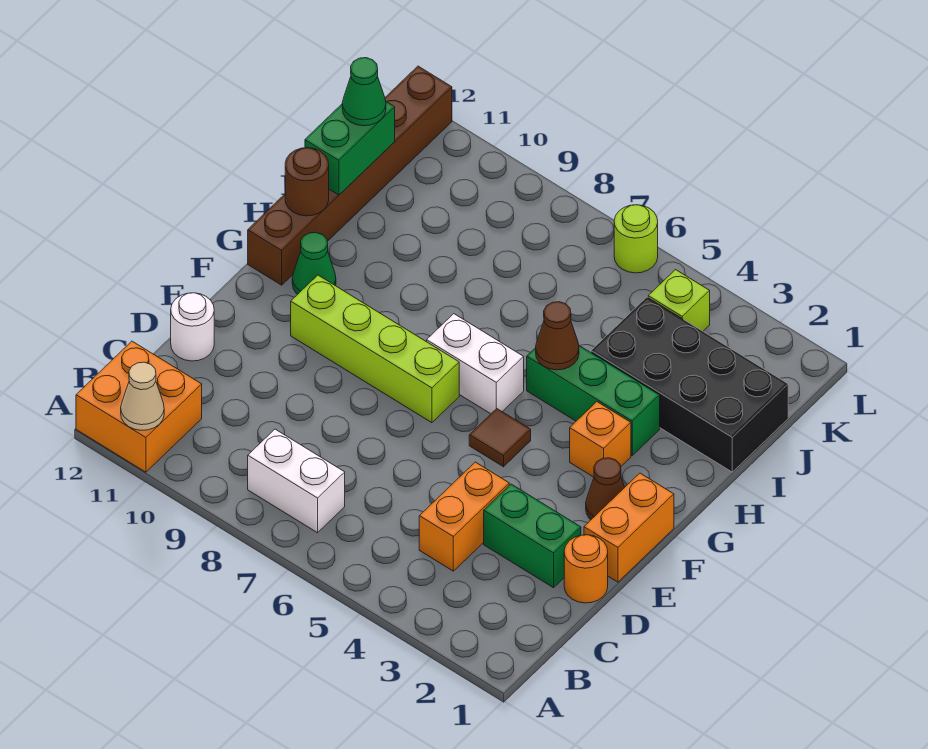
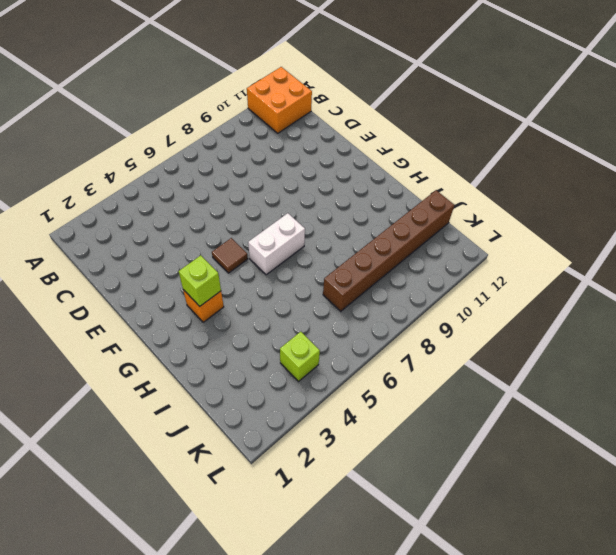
lime 1x1 brick [179,255,221,306] -> none
brown 1x6 brick [323,190,454,311] -> brown 1x6 brick turned to [248,66,452,285]
none -> white 1x2 brick [248,429,345,533]
none -> orange 1x2 brick [419,462,509,571]
none -> orange 1x1 round brick [564,535,608,603]

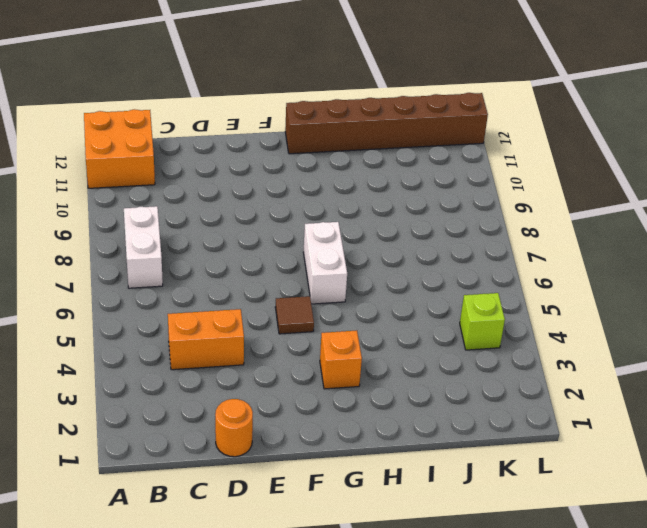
none -> green 1x2 brick [484,484,581,588]
none -> white 1x1 round brick [171,293,214,361]
none -> orange 1x2 brick [584,473,674,582]

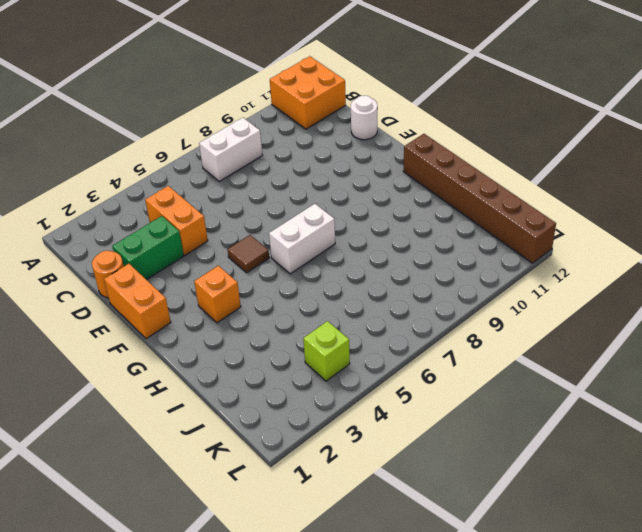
none -> brown 1x1 cone [586,458,625,520]
none -> lime 1x4 brick [291,275,459,423]
none -> green 1x1 cone [292,232,336,294]

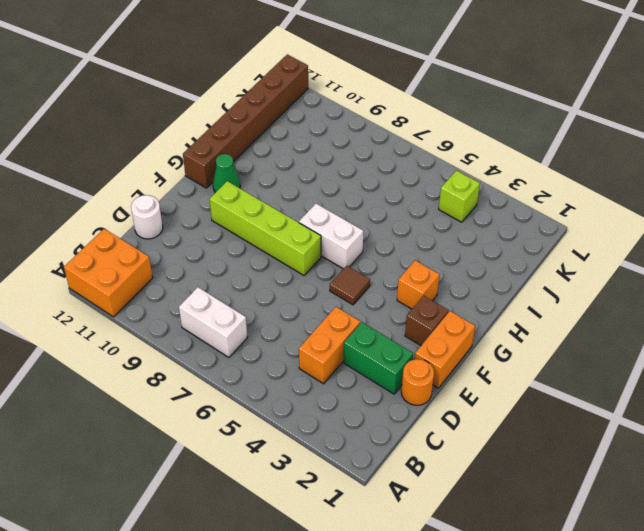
brown 1x1 brick [405,296,449,345] -> brown 1x1 cone [586,458,625,520]
none -> green 1x3 brick [527,346,660,455]
none -> black 2x4 brick [591,297,788,472]
none -> lime 1x1 round brick [614,205,658,273]

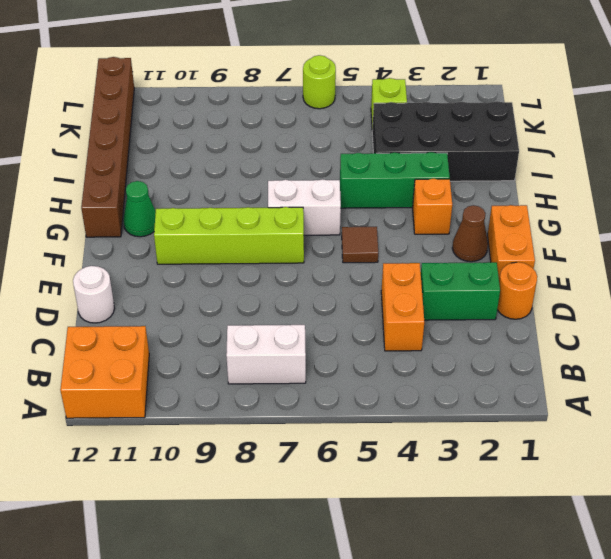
none -> tan 1x1 cone [121,362,164,430]
none -> brown 1x1 cone [536,302,579,370]
none -> brown 1x1 round brick [285,148,329,216]

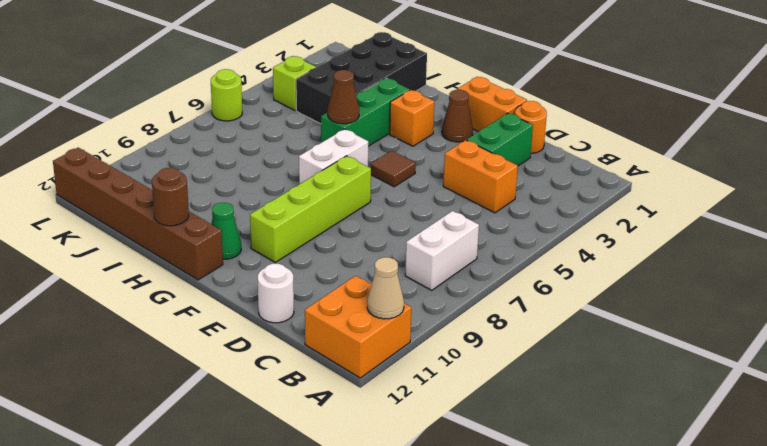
none -> green 1x2 brick [305,102,395,195]
none -> green 1x1 cone [342,58,386,126]

